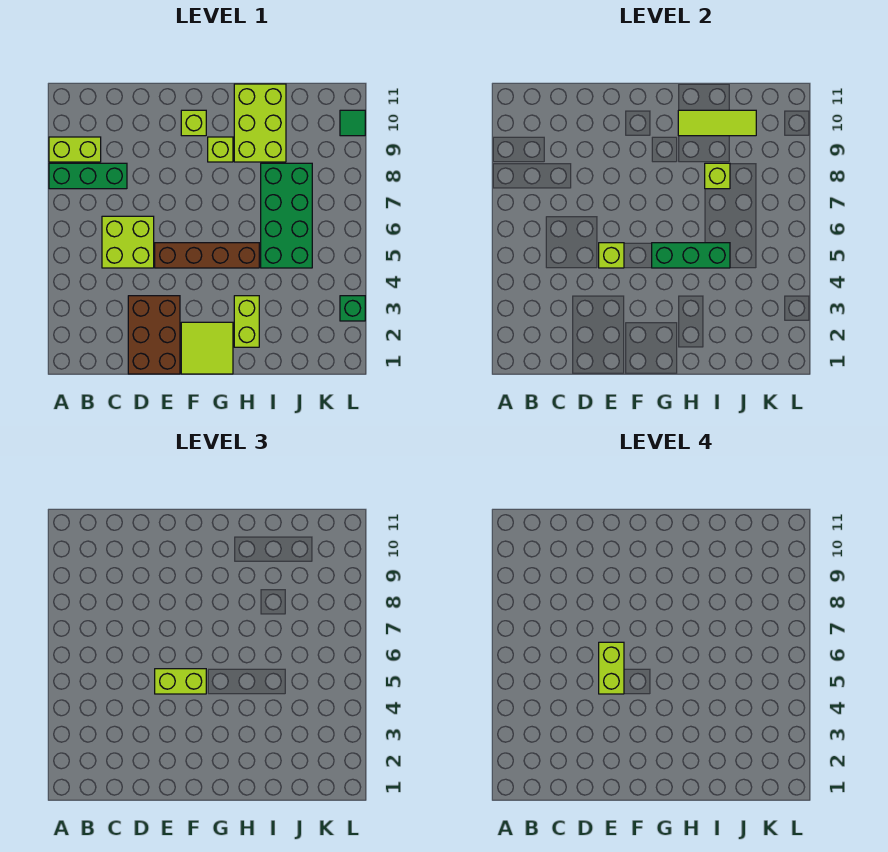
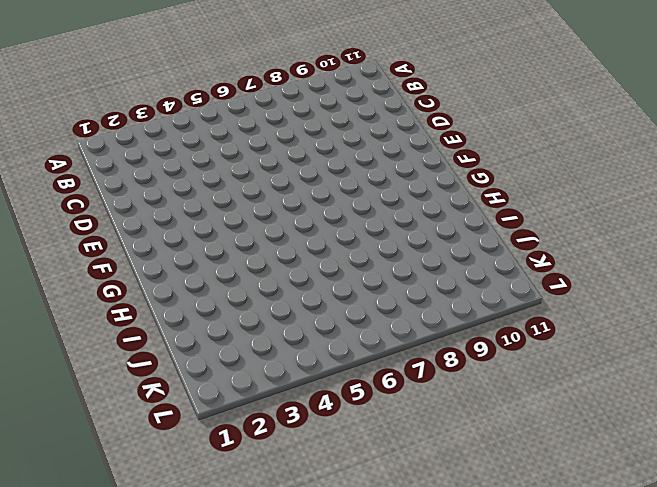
none -> green 1x3 brick [49,163,127,189]
none -> lime 1x2 brick [49,137,101,162]
none -> lime 2x2 brick [102,216,154,268]

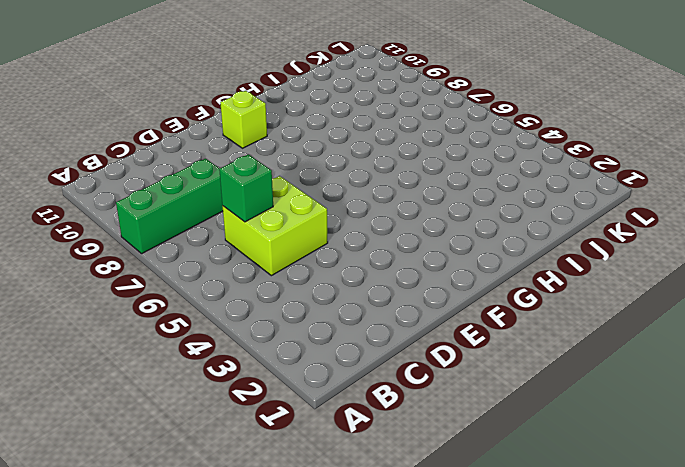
green 1x1 brick [219,154,273,222] -> green 1x1 brick moved to [340,296,365,321]
none -> lime 1x2 brick [49,137,101,162]
none -> brown 2x3 brick [128,296,180,374]
none -> brown 1x4 brick [155,243,259,268]

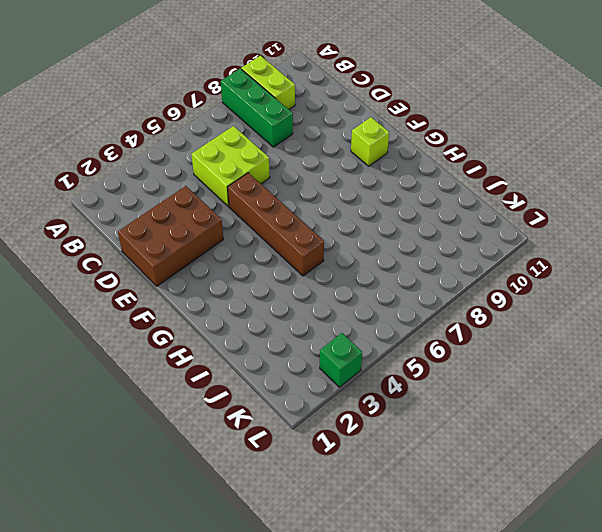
none -> lime 2x2 tile [181,322,233,374]
none -> lime 1x1 brick [208,137,233,162]
none -> lime 1x2 brick [234,296,259,347]

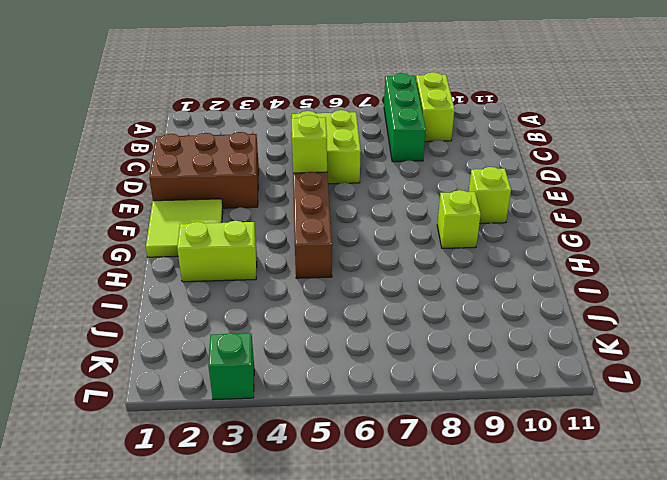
none -> lime 2x3 brick [234,84,286,162]
none -> green 2x4 brick [261,163,312,268]
none -> green 1x1 tile [340,110,365,136]

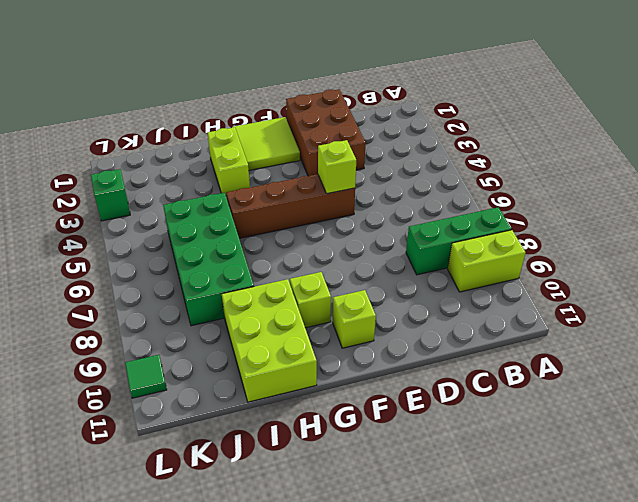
none -> lime 2x2 brick [102,216,154,268]
none -> green 1x3 brick [652,243,730,268]
none -> lime 1x3 tile [678,110,756,136]

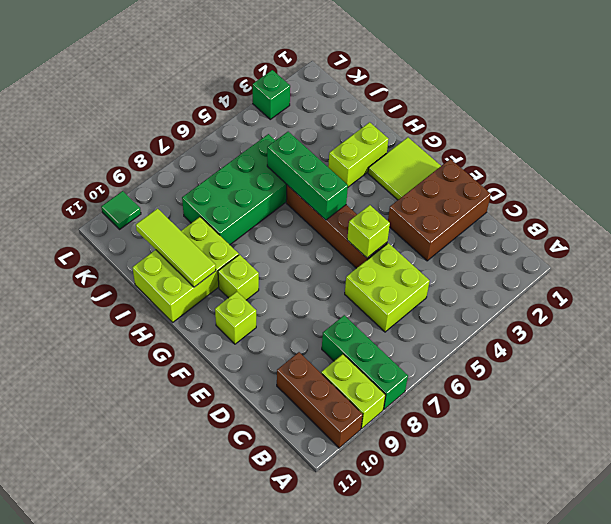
brown 1x3 brick [277,352,363,448] -> none
none -> lime 1x1 brick [705,163,730,189]
none -> lime 1x2 brick [155,669,206,694]
none -> lime 1x2 brick [599,642,624,694]

